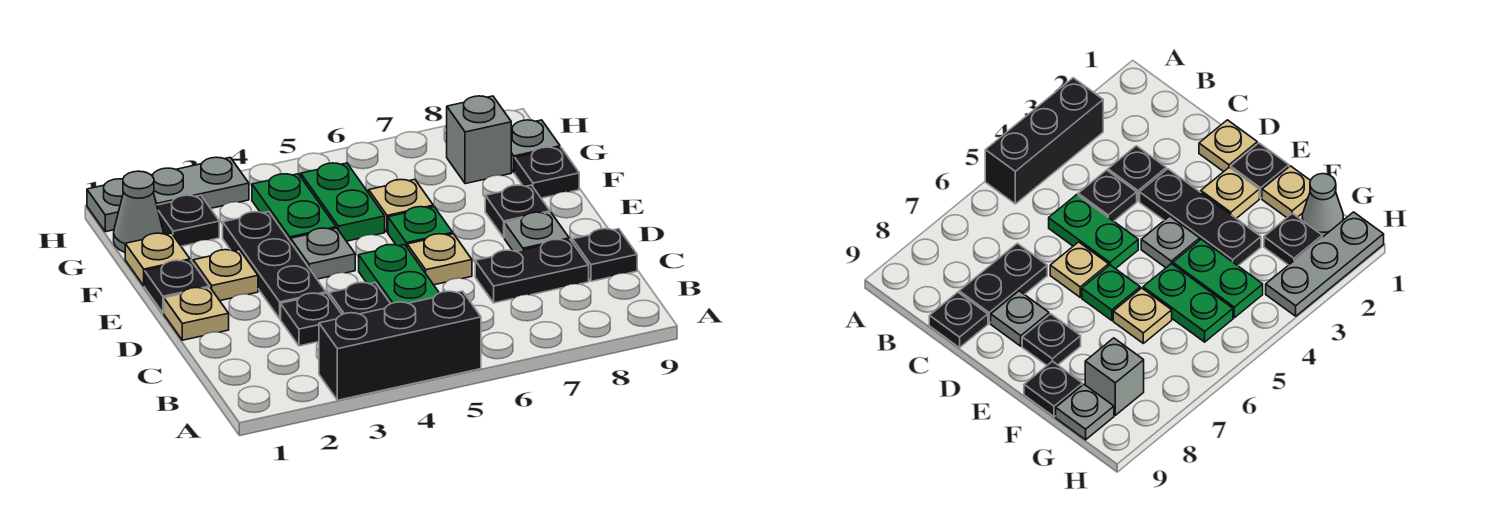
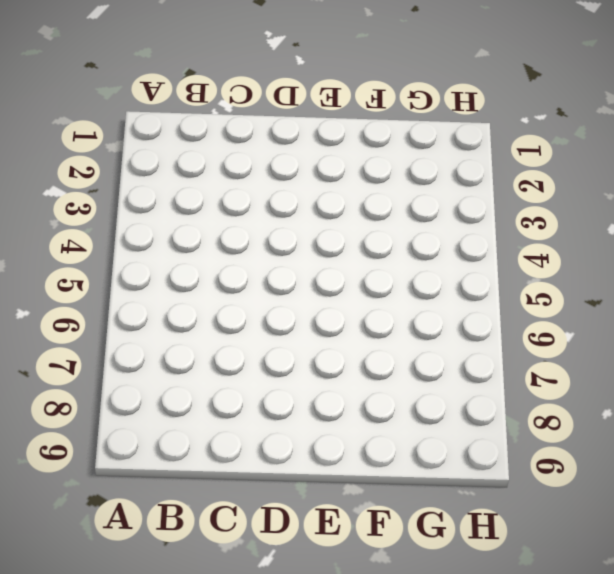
none -> black 1x3 brick [319,291,481,400]
none -> black 1x1 plate [281,293,342,346]
none -> black 1x1 plate [329,282,391,314]

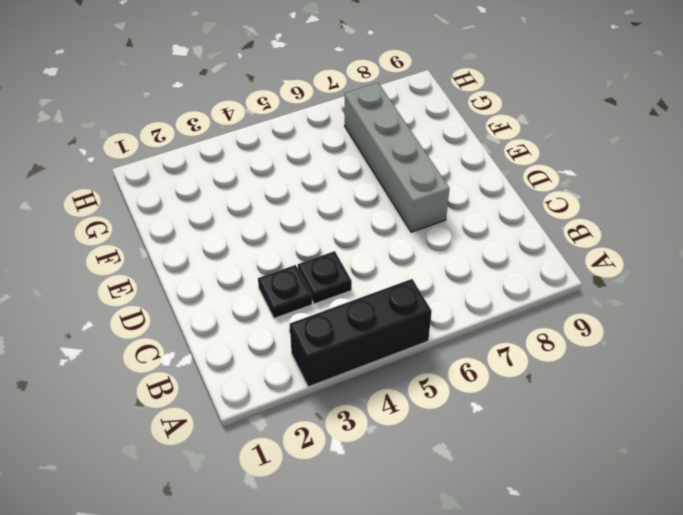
grey 1x4 brick [345,83,450,232] -> none
none -> green 1x2 plate [359,245,439,304]
none -> black 1x2 plate [475,239,589,303]
none -> black 1x1 plate [573,229,637,281]

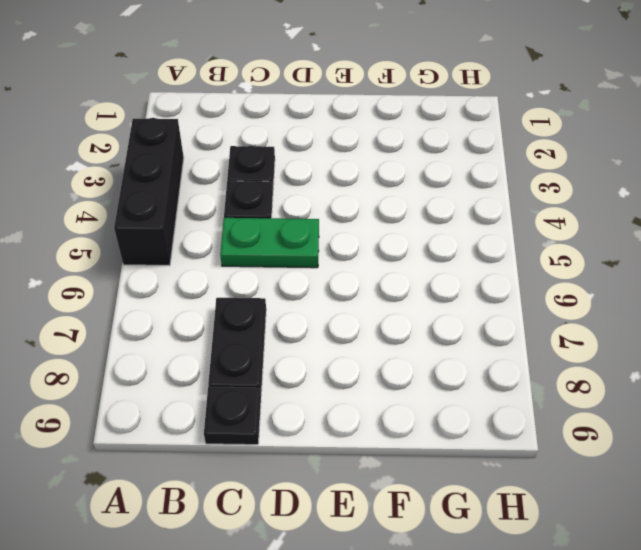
none -> tan 1x1 plate [164,288,229,340]
none -> black 1x3 plate [223,212,326,319]
none -> tan 1x1 plate [407,234,472,285]

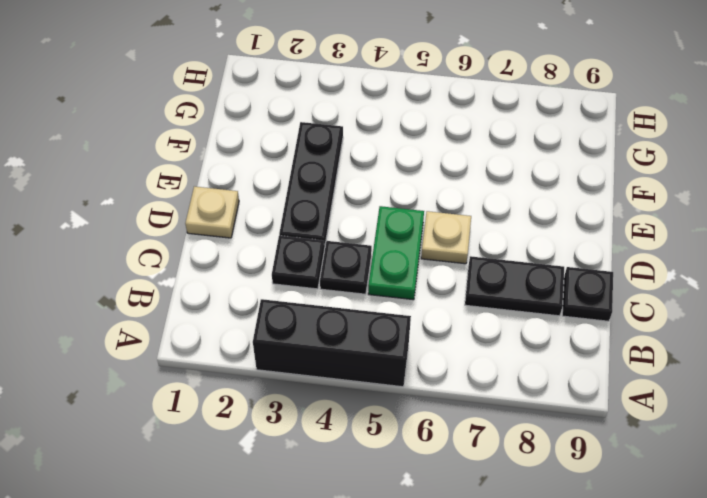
none -> grey 1x1 plate [505,212,569,251]
none -> black 1x1 plate [145,260,209,313]
none -> tan 1x1 plate [193,250,258,301]

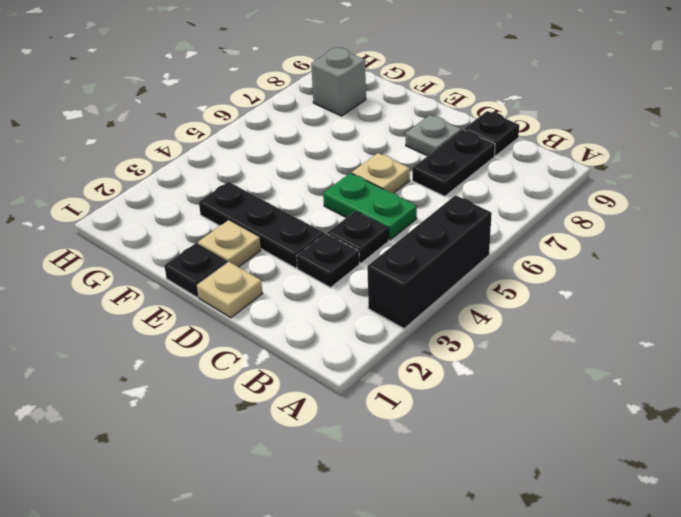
none -> grey 1x1 plate [291,228,355,279]
none -> green 1x1 plate [388,207,453,247]
none -> black 1x1 plate [485,185,550,238]

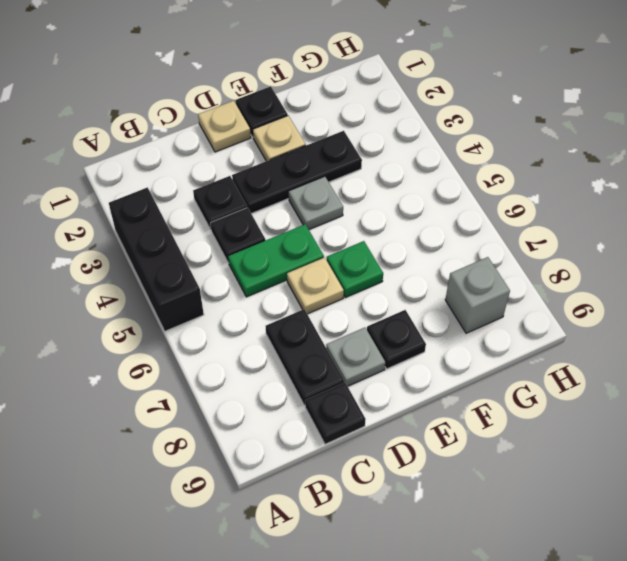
none -> tan 1x1 plate [125,233,190,286]
none -> green 1x2 plate [252,174,336,242]
none -> green 1x2 plate [301,163,385,241]

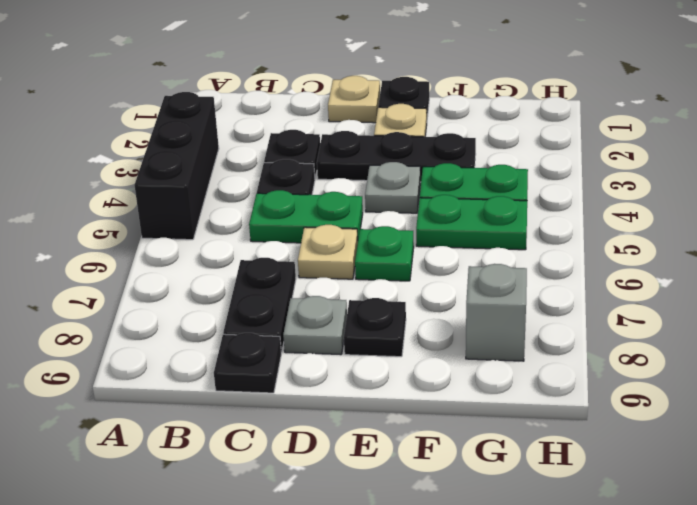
none -> tan 1x1 plate [125,233,190,286]
none -> tan 1x1 plate [369,179,433,232]
none -> black 1x1 plate [515,147,579,198]

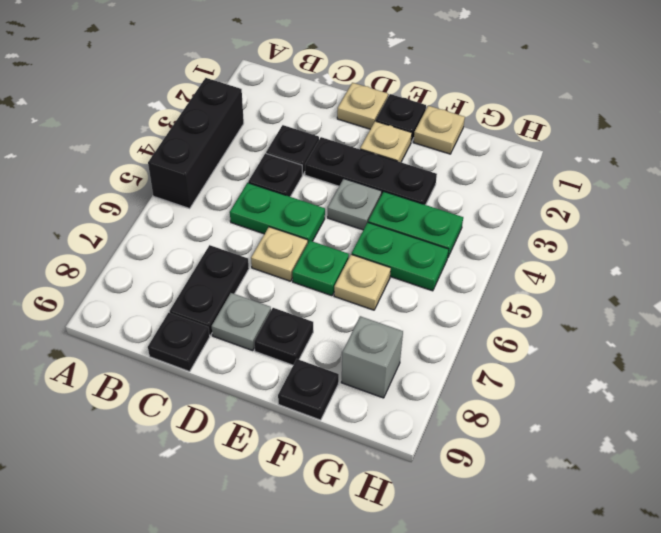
none -> grey 1x1 cone [114,171,163,252]
none -> black 1x1 plate [157,195,219,246]
none -> grey 1x1 plate [511,120,560,173]

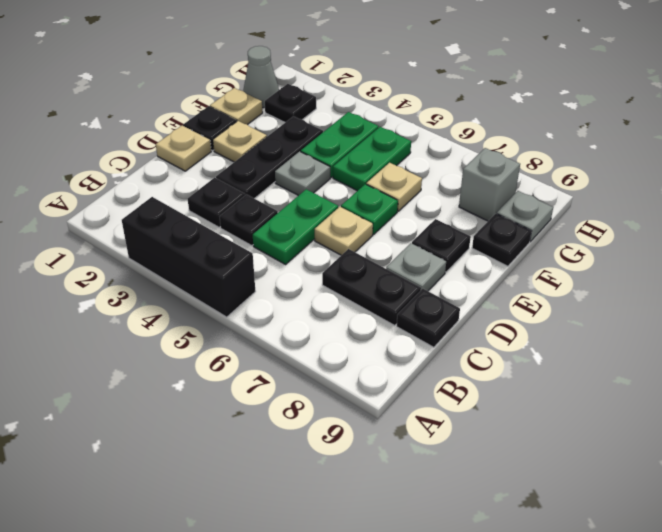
none -> grey 1x3 plate [87,157,249,232]

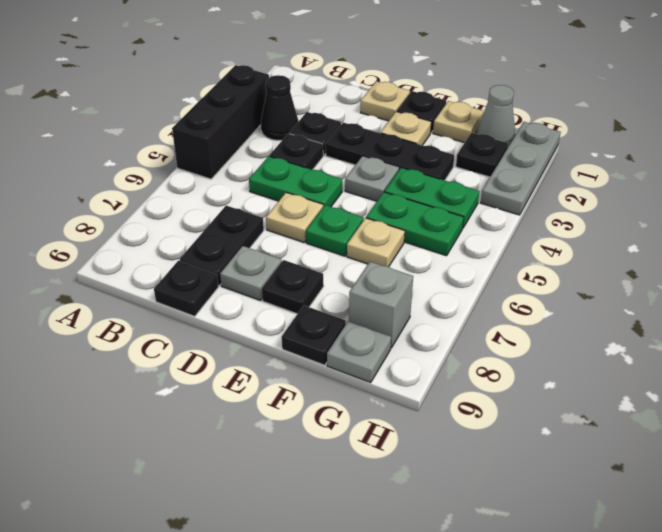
black 1x1 cone [261,75,299,140] -> none

